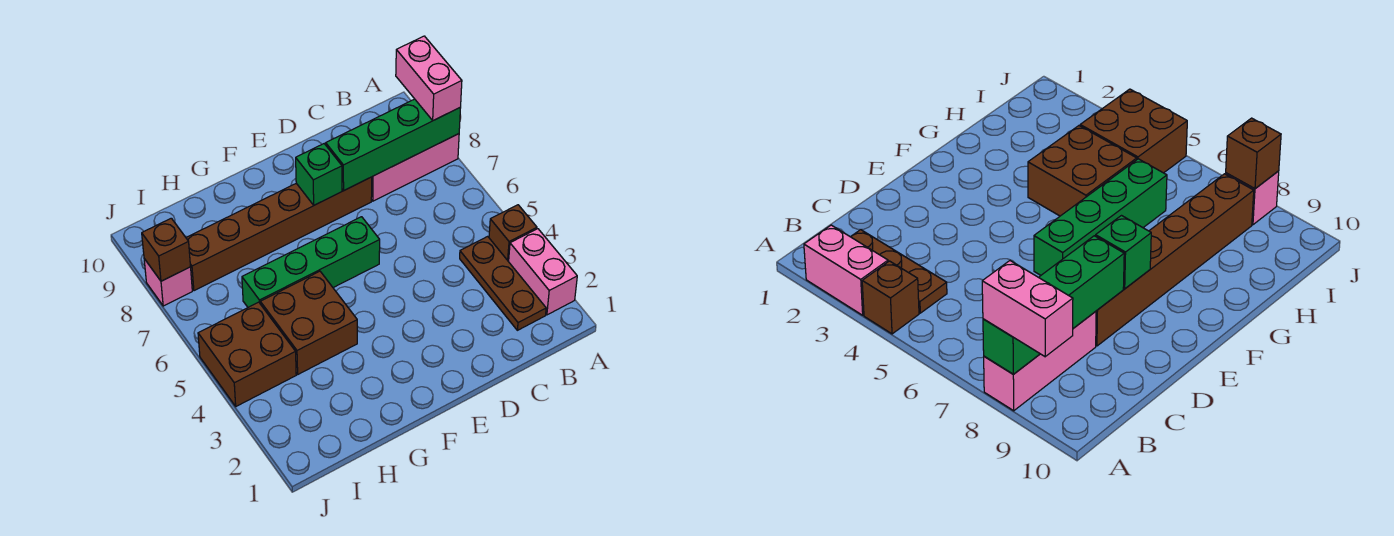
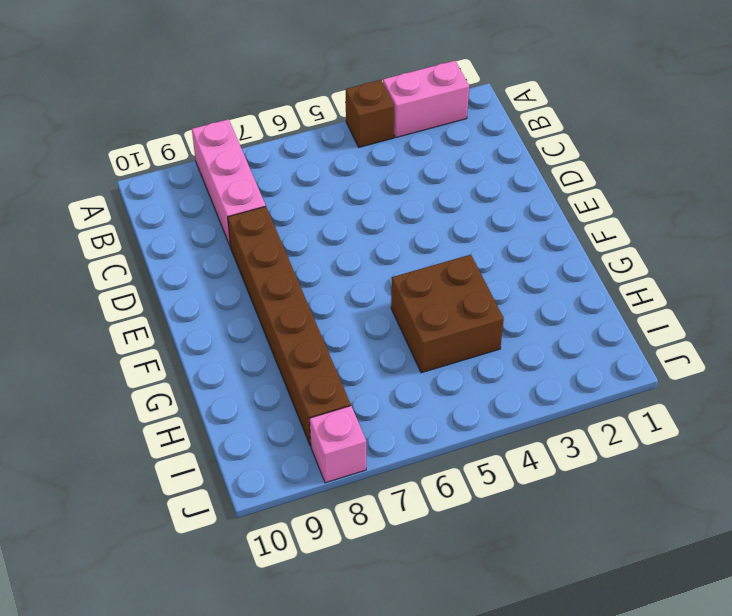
none -> brown 1x3 plate [460,236,546,330]
none -> green 1x4 brick [242,217,380,307]
none -> brown 2x2 brick [198,302,296,406]

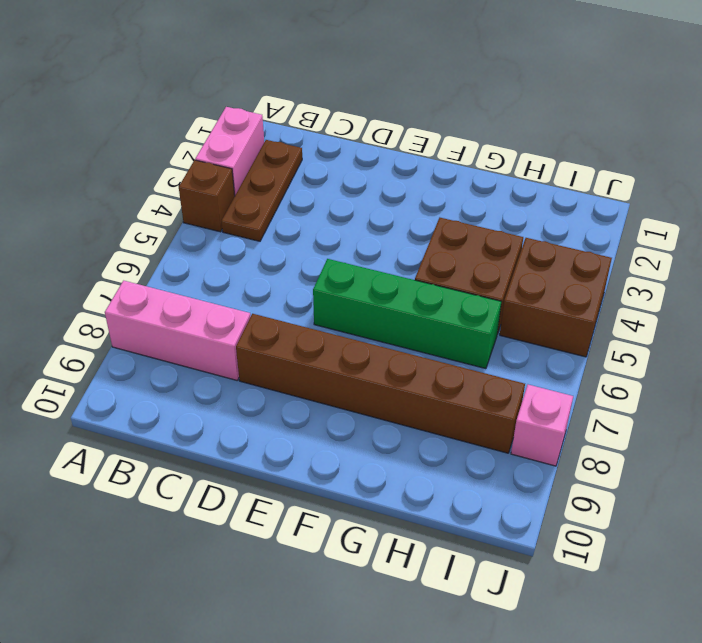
none -> green 1x4 brick [326,99,460,190]
none -> green 1x1 brick [296,144,342,205]
none -> brown 1x1 brick [142,218,190,281]

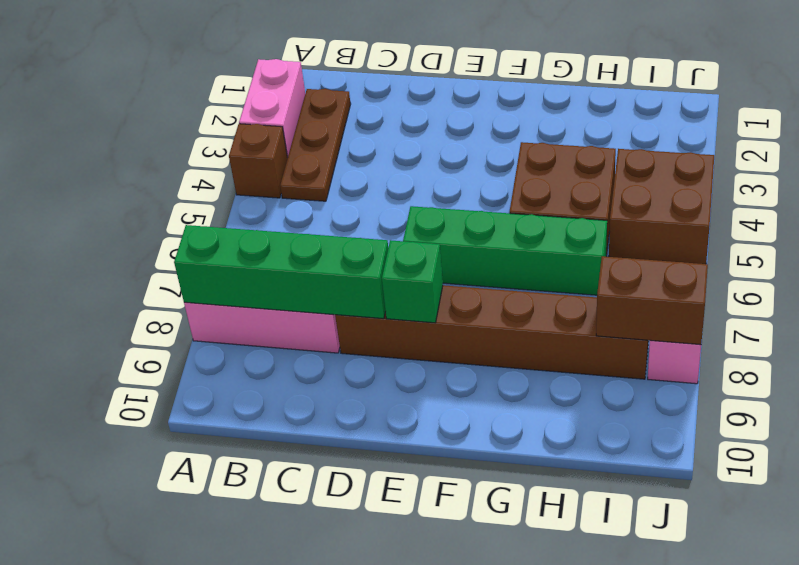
brown 1x2 brick [596,256,708,345] -> brown 1x1 brick [142,218,190,281]
none -> pink 1x2 brick [396,36,462,120]

